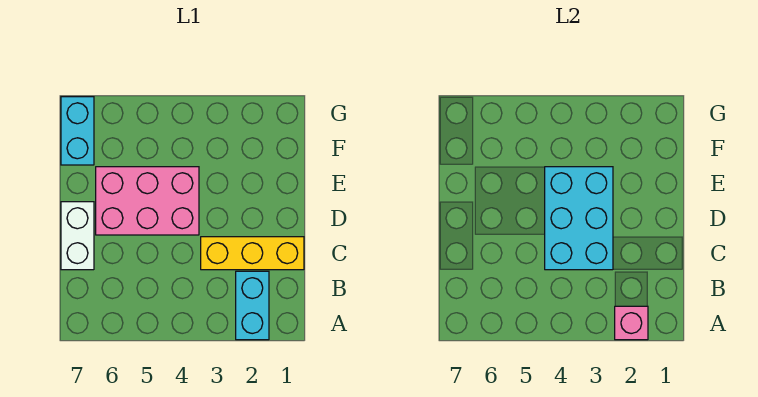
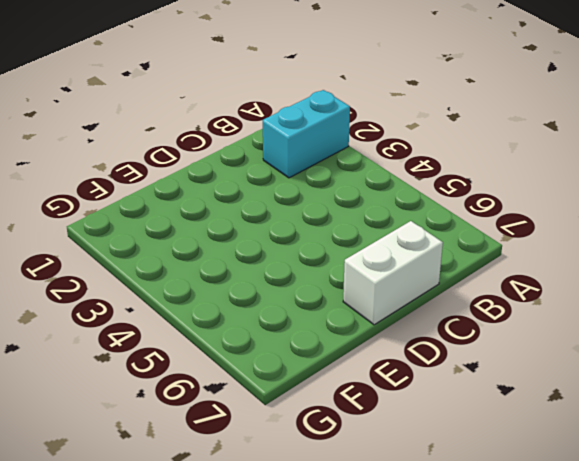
none -> yellow 1x3 brick [201,237,304,270]
none -> pink 2x3 brick [96,167,199,235]

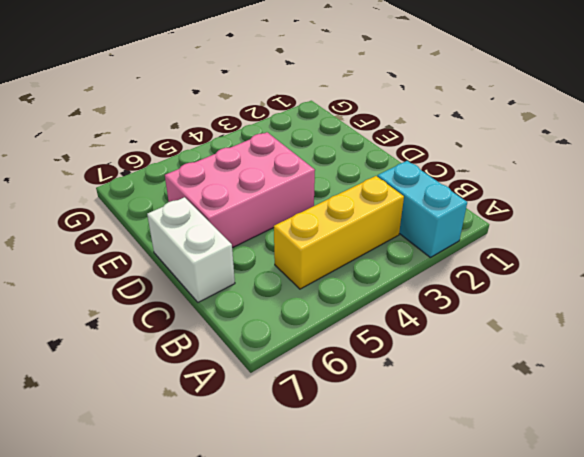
yellow 1x3 brick [274,176,404,289] -> yellow 1x3 brick moved to [201,237,304,270]
none -> cyan 1x2 brick [61,97,94,165]
none -> pink 1x1 brick [615,306,648,340]

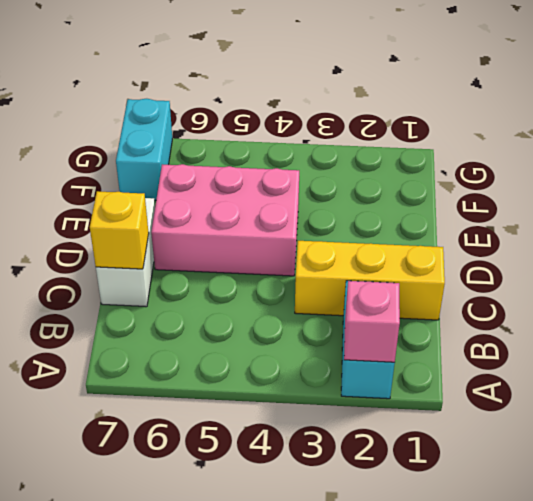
yellow 1x1 brick [90,191,149,269] -> none
none -> cyan 2x3 brick [545,167,613,270]

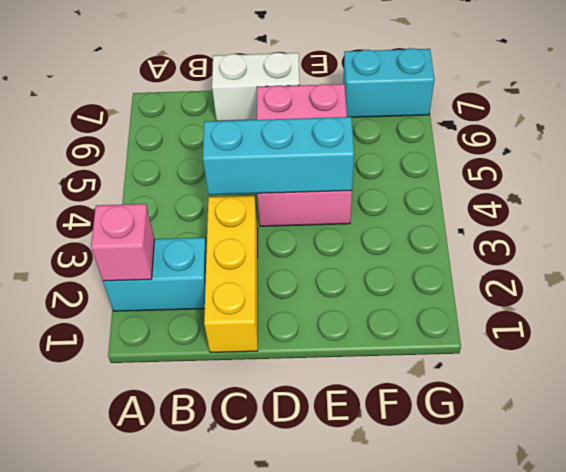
cyan 1x3 brick [203,117,354,195] -> cyan 2x3 brick [545,167,613,270]

